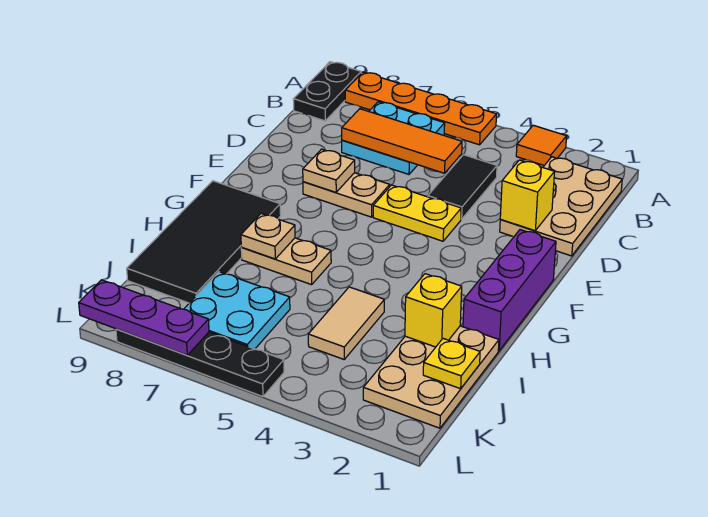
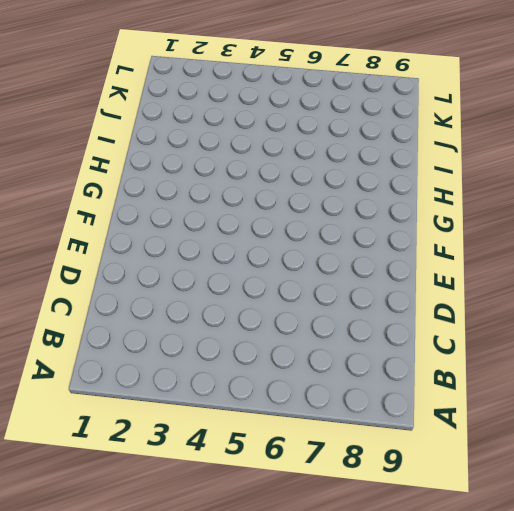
none -> orange 1x1 tile [516,125,567,165]
none -> orange 1x4 plate [345,72,497,145]
none -> black 1x2 plate [293,62,361,121]

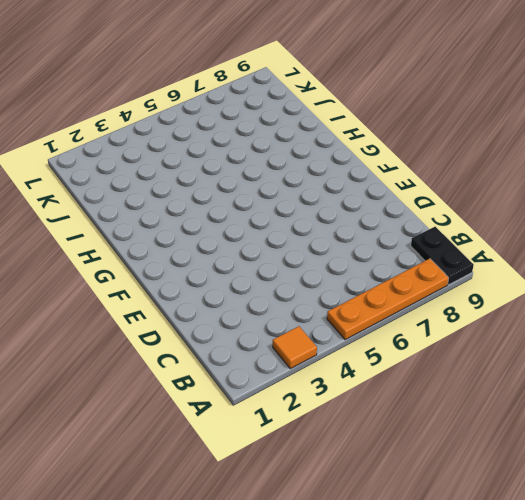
none -> tan 2x3 plate [500,157,622,256]
none -> cyan 2x2 plate [342,102,445,174]
none -> black 1x2 tile [428,155,497,219]

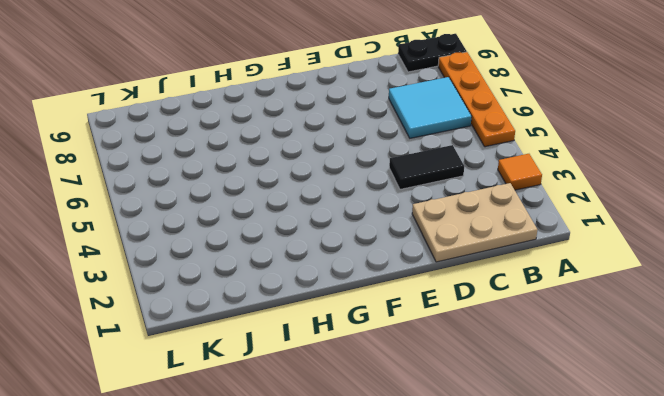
cyan 2x2 tile [389,77,472,138] -> cyan 2x2 plate [342,102,445,174]
none -> yellow 1x2 plate [373,185,461,241]
none -> tan 1x2 plate [303,173,390,217]
none -> purple 1x3 brick [463,230,556,351]

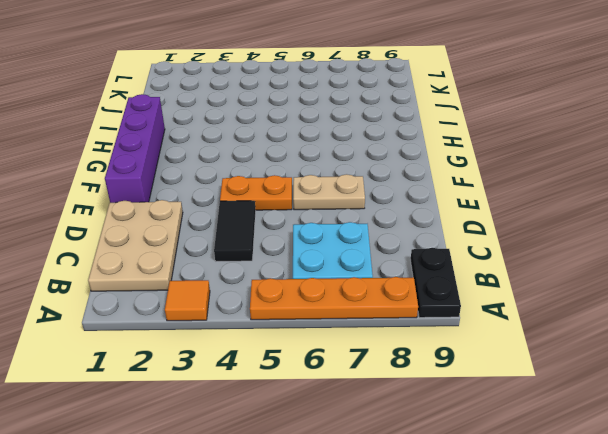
purple 1x4 brick [105,94,165,203] -> purple 1x3 brick [463,230,556,351]
orange 1x2 plate [220,175,292,210] -> yellow 1x2 plate [373,185,461,241]
none -> black 2x4 tile [127,181,281,303]
none -> tan 1x2 plate [241,238,331,285]
none -> tan 2x3 plate [363,326,499,428]

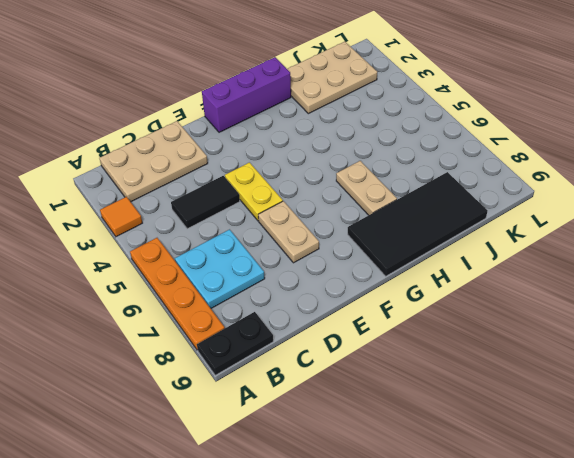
none -> tan 1x2 tile [308,287,384,359]
none -> cyan 2x2 plate [184,272,290,349]
none -> black 1x4 plate [116,329,284,397]

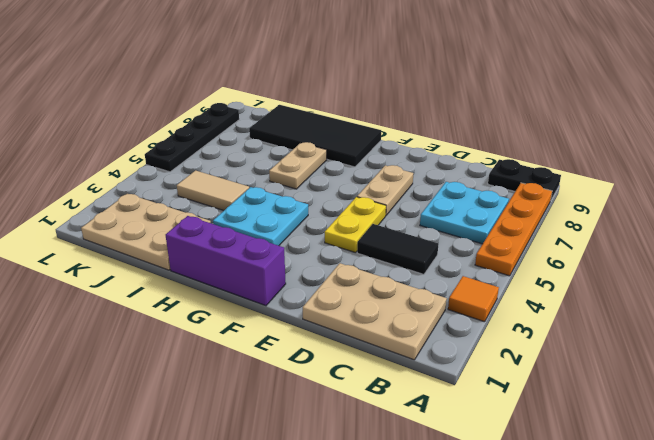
cyan 2x2 plate [213,187,308,246] -> cyan 2x2 plate moved to [184,272,290,349]
none -> orange 1x3 tile [342,109,462,173]
none -> yellow 1x1 brick [500,160,555,231]
none -> tan 1x1 plate [303,149,355,192]

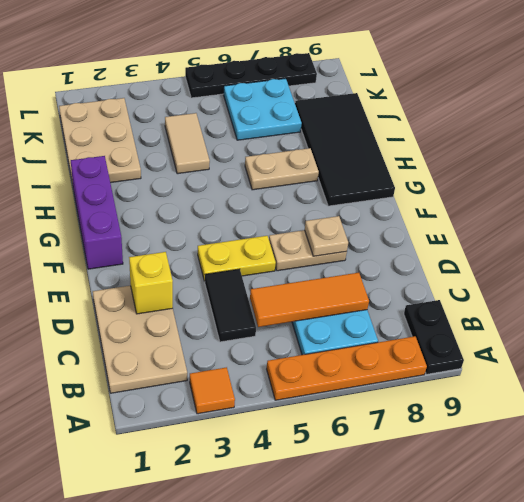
none -> tan 1x1 plate [241,213,295,259]
none -> yellow 1x1 brick [405,274,462,347]
none -> yellow 1x1 plate [423,339,480,389]

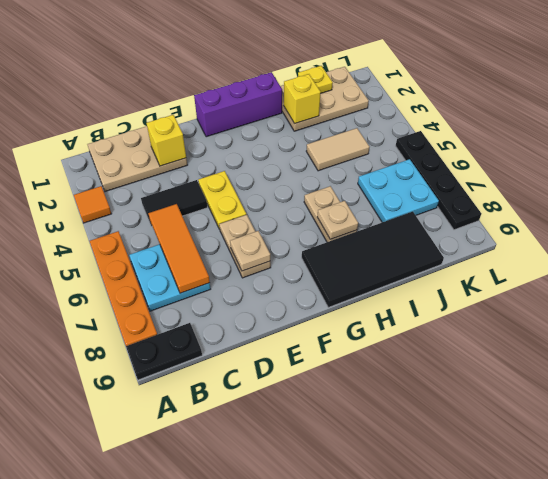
none -> purple 1x3 plate [79,280,209,355]

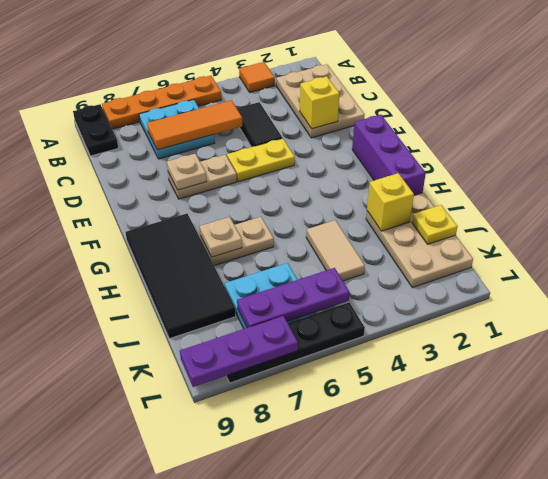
purple 1x3 plate [237,268,350,328] -> none

